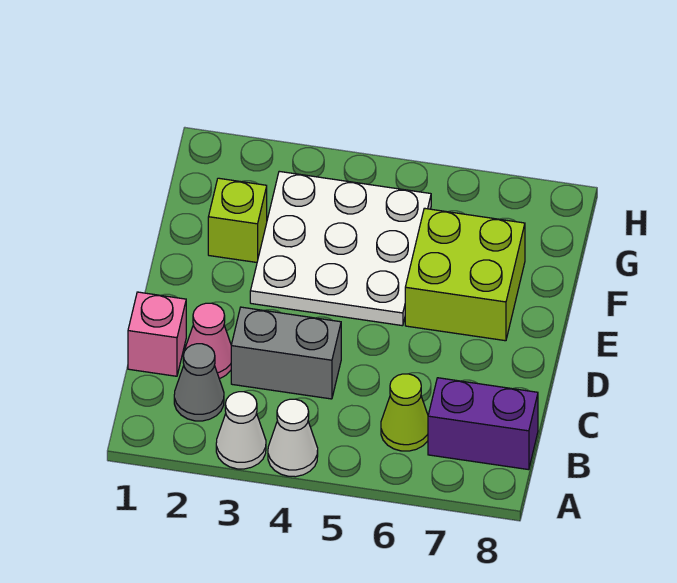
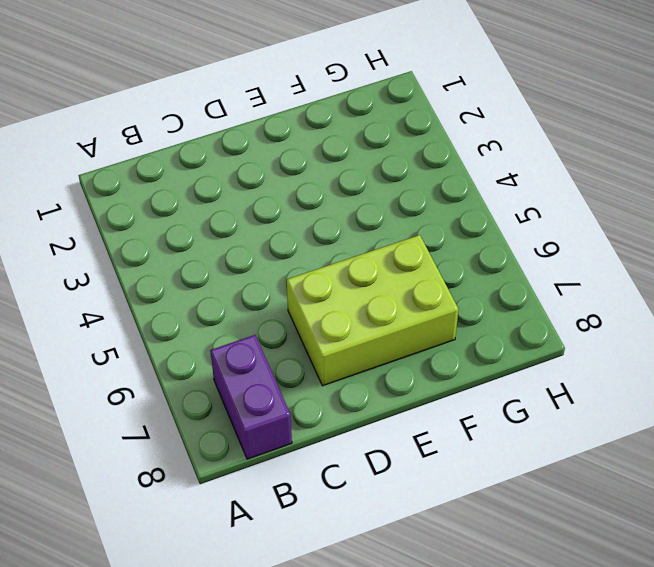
lime 2x3 brick [287,235,458,386] -> lime 2x2 brick [405,208,525,341]
none -> white 1x1 cone [216,392,266,469]
none -> white 1x1 cone [268,399,318,477]

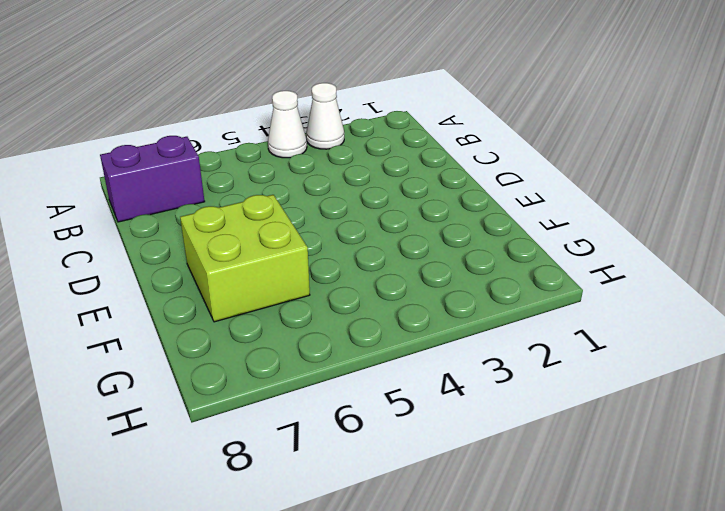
none -> grey 1x1 cone [174,344,224,421]
none -> lime 1x1 cone [381,374,428,451]

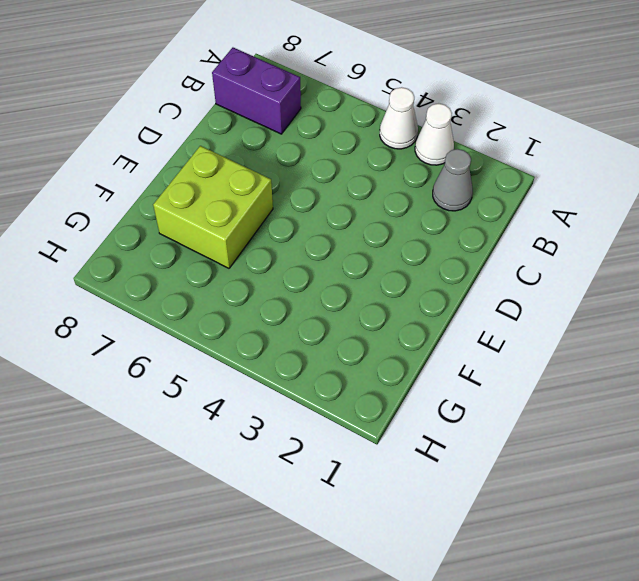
none -> lime 1x1 cone [381,374,428,451]
none -> pink 1x1 brick [128,292,186,376]

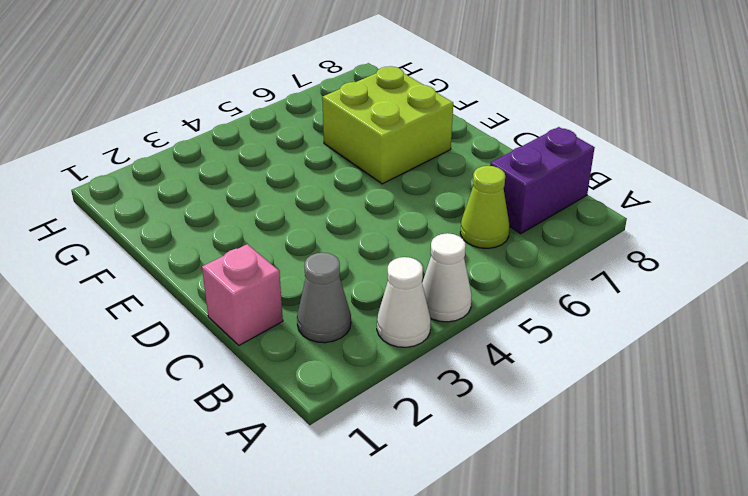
none -> pink 1x1 cone [184,303,231,379]
none -> grey 1x2 brick [231,307,341,399]

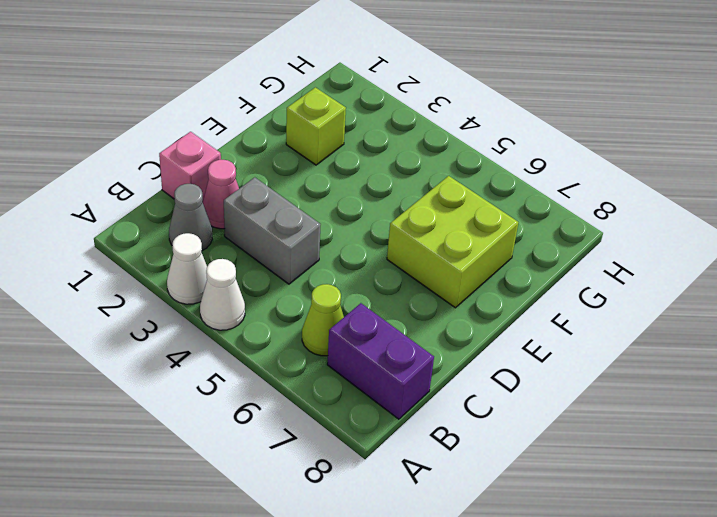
none -> white 3x3 plate [250,171,431,326]

